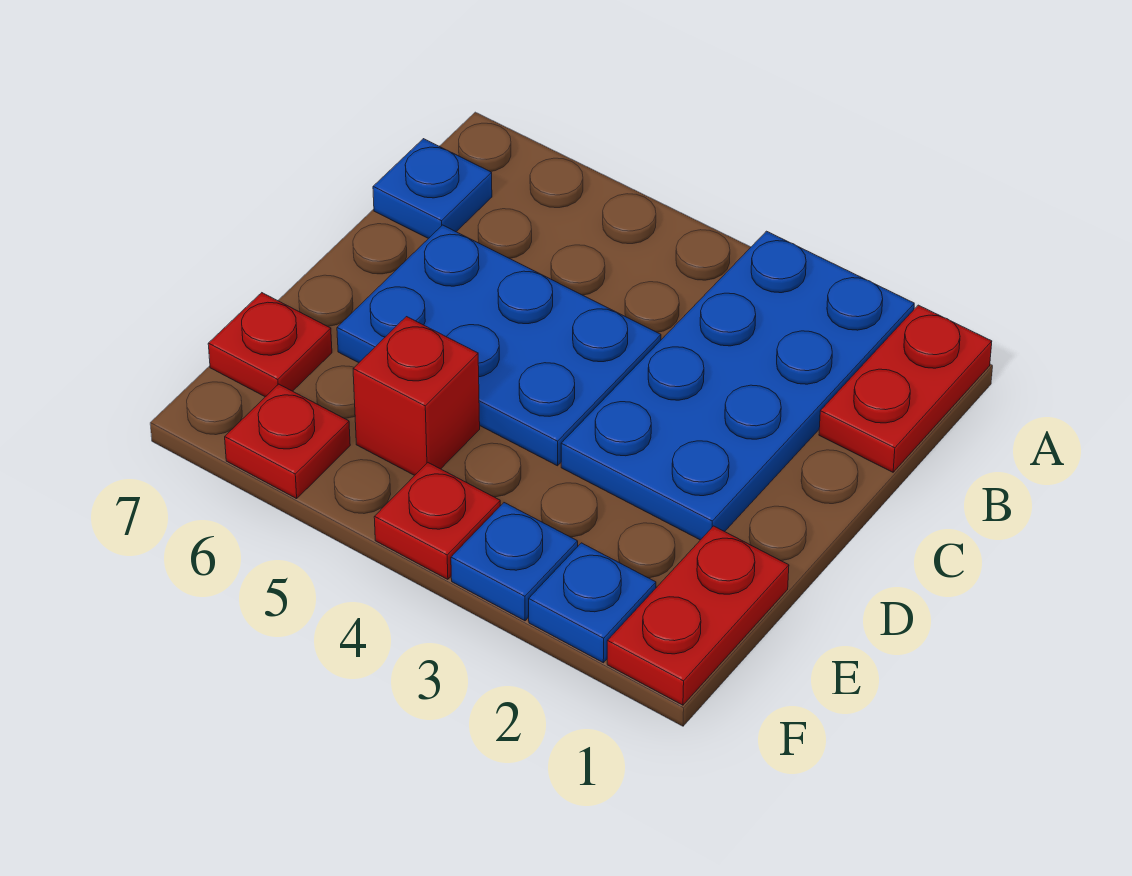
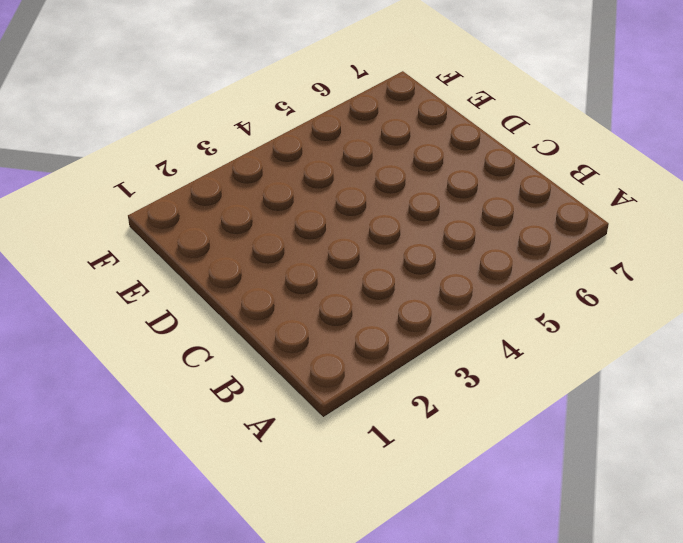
none -> red 1x2 plate [819,305,992,472]
none -> blue 2x4 plate [561,231,914,540]

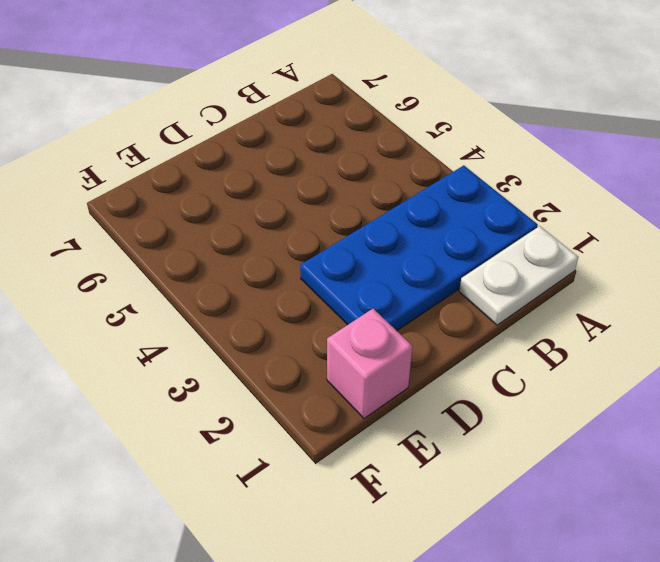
white 1x2 plate [459,226,579,325] -> red 1x2 plate [819,305,992,472]
pink 1x1 brick [327,309,412,419] -> red 1x2 plate [607,526,789,705]
none -> blue 1x1 plate [373,139,492,239]
none -> blue 2x3 plate [337,225,661,466]

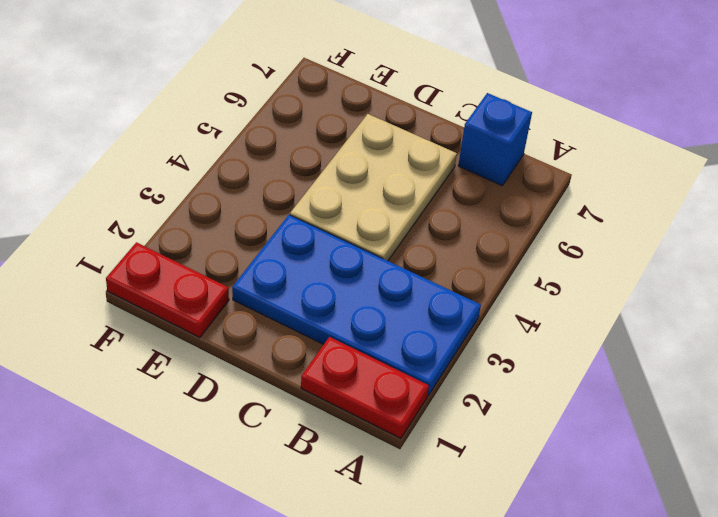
blue 1x1 brick [458,93,532,186] -> blue 1x1 plate [373,139,492,239]
tan 2x3 plate [290,114,457,261] -> blue 2x3 plate [337,225,661,466]
none -> red 1x1 brick [353,317,480,475]
none -> red 1x1 plate [208,293,332,397]

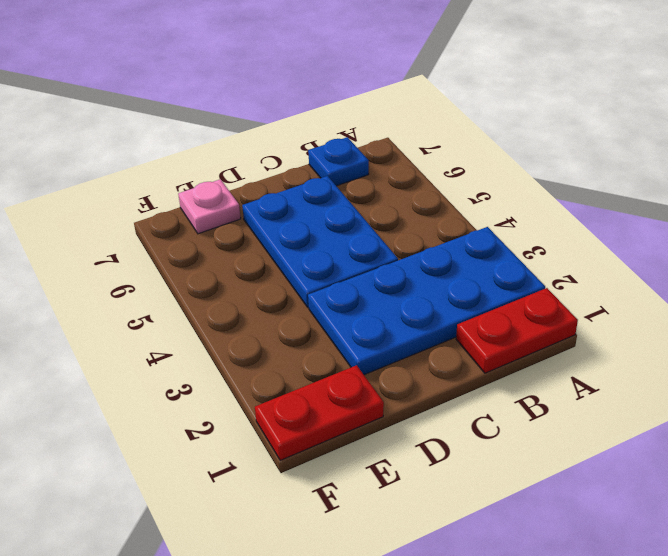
pink 1x1 plate [178,179,241,234] -> red 1x1 plate [208,293,332,397]
none -> red 1x1 brick [353,317,480,475]
none -> blue 1x1 plate [529,543,656,663]

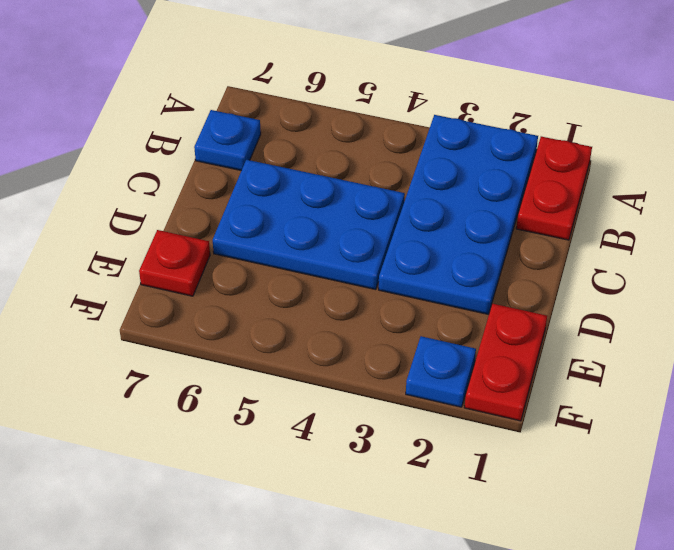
none -> red 1x1 brick [353,317,480,475]
none -> blue 1x1 plate [451,503,578,621]

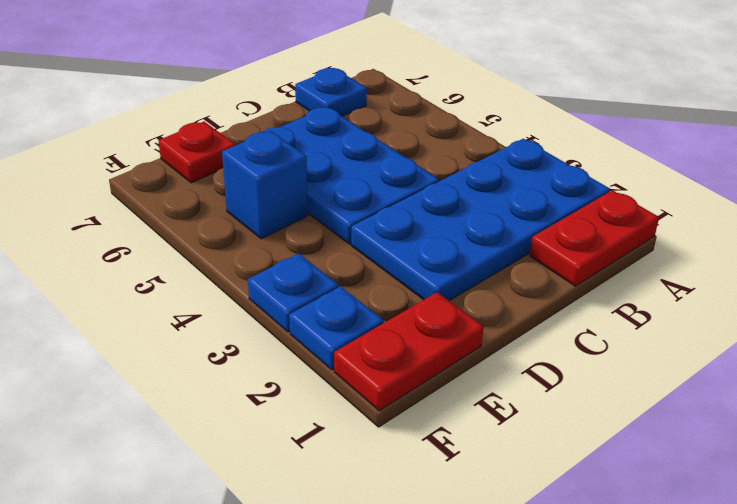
blue 1x1 brick [222,131,308,239] -> red 1x1 brick [353,317,480,475]
none -> red 1x1 plate [374,463,500,579]
none -> red 1x1 plate [225,384,350,499]

